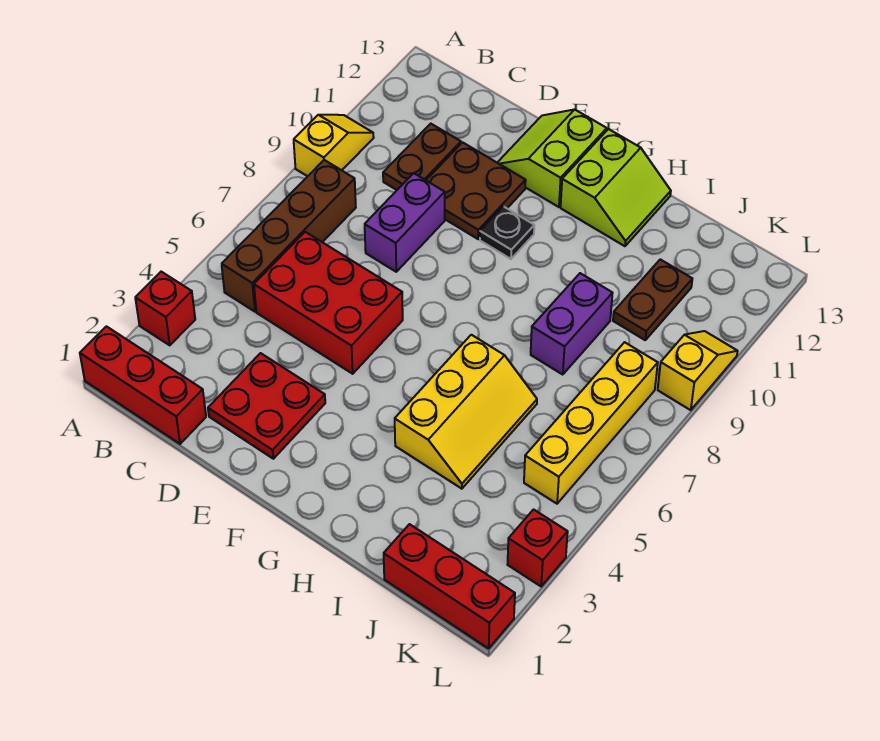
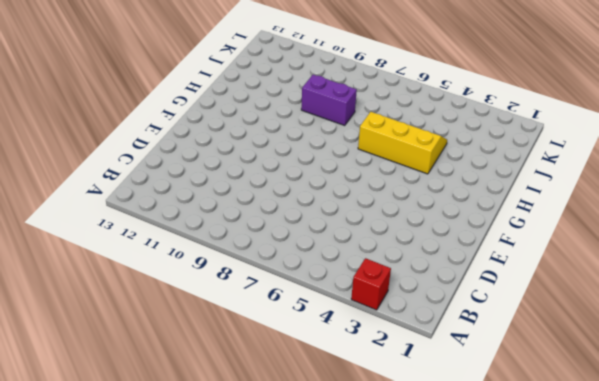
none -> red 1x3 brick [80,326,206,444]
none -> yellow 1x2 slope [294,115,374,176]
none -> brown 1x4 brick [222,160,356,312]

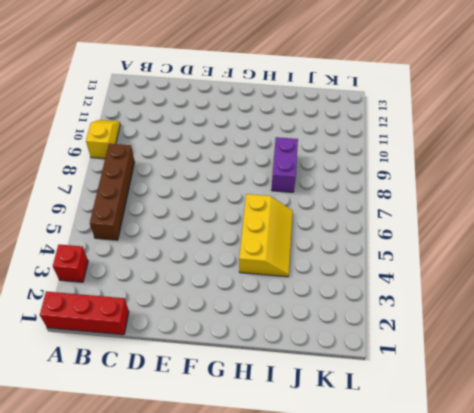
none -> red 2x3 brick [254,232,403,374]
none -> brown 1x2 plate [383,124,461,190]
none -> red 2x2 plate [208,353,325,459]

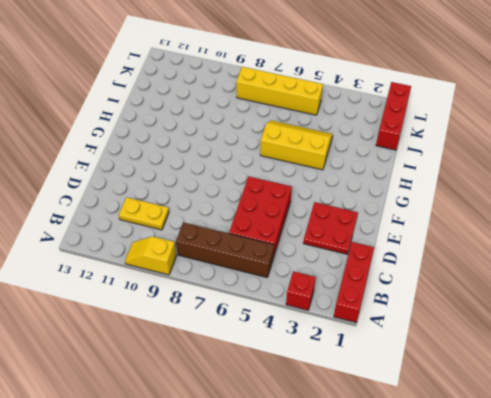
yellow 1x2 plate [119,197,169,230] -> brown 1x2 plate [383,124,461,190]
none -> purple 1x2 brick [365,173,445,272]
none -> brown 2x2 plate [426,142,526,239]
none -> lime 2x2 slope [497,110,607,207]

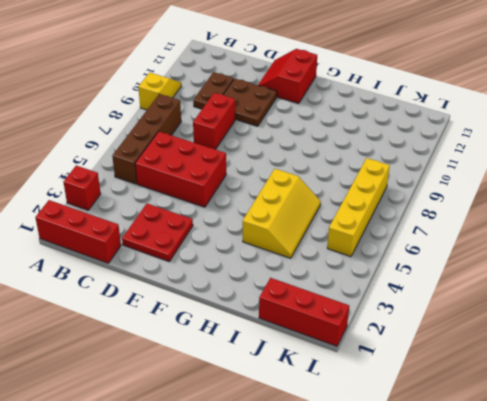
red 1x2 brick [193,93,235,150] -> purple 1x2 brick [365,173,445,272]
red 2x2 slope [258,49,317,104] -> lime 2x2 slope [497,110,607,207]
none -> black 1x1 plate [480,206,534,259]
none -> lime 2x2 slope [561,129,671,246]
none -> purple 1x2 brick [531,273,613,375]

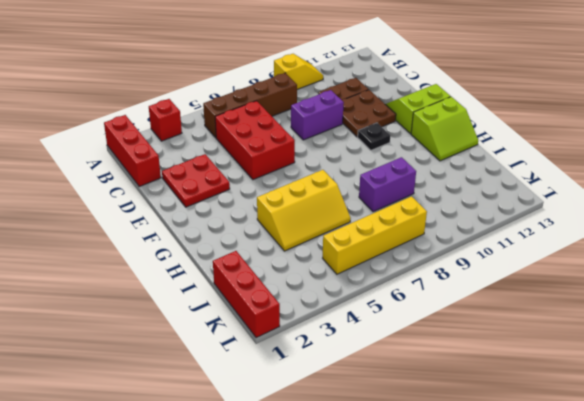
none -> brown 1x2 plate [613,259,692,340]
none -> red 1x1 brick [507,510,568,586]
none -> yellow 1x2 slope [658,331,738,410]

